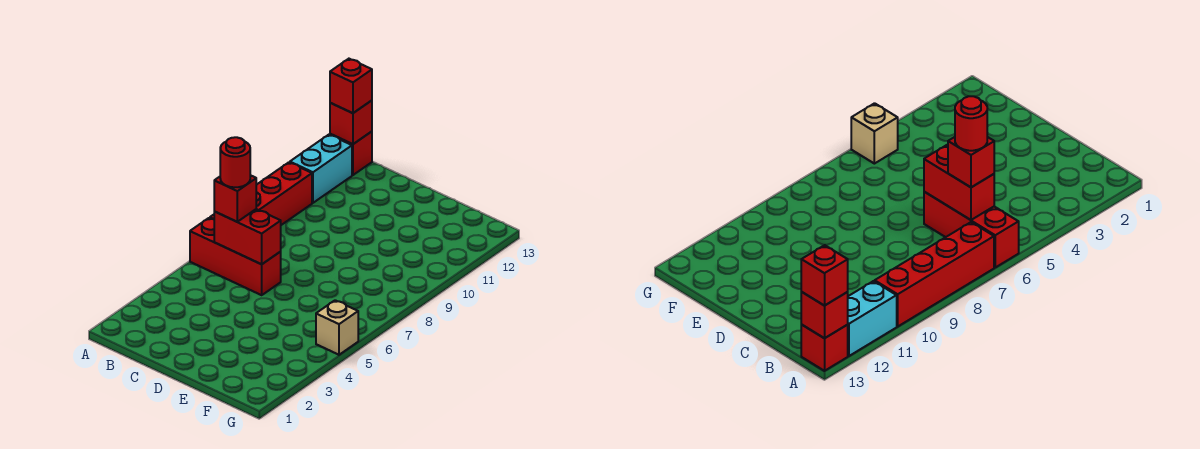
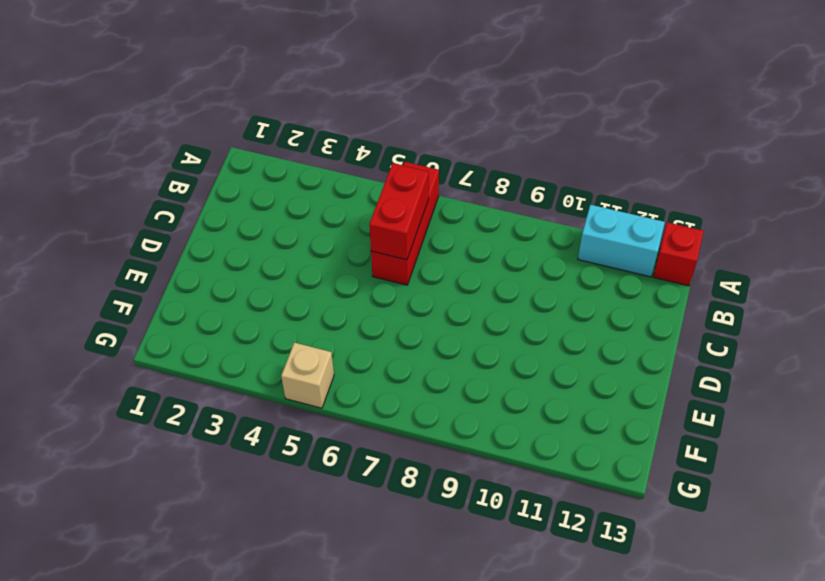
none -> red 1x4 brick [210,162,312,225]
none -> red 1x1 brick [330,101,372,144]

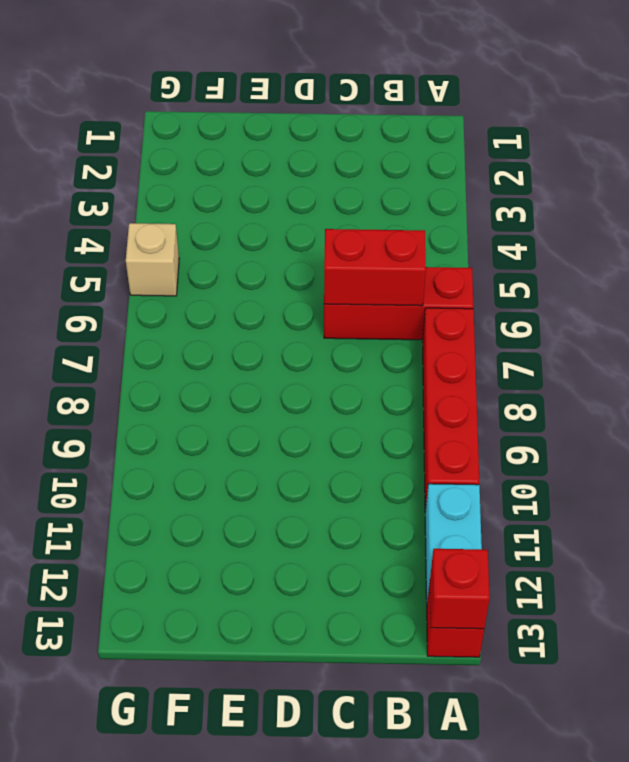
none -> red 1x1 brick [330,59,372,113]
none -> red 1x1 brick [214,175,256,222]

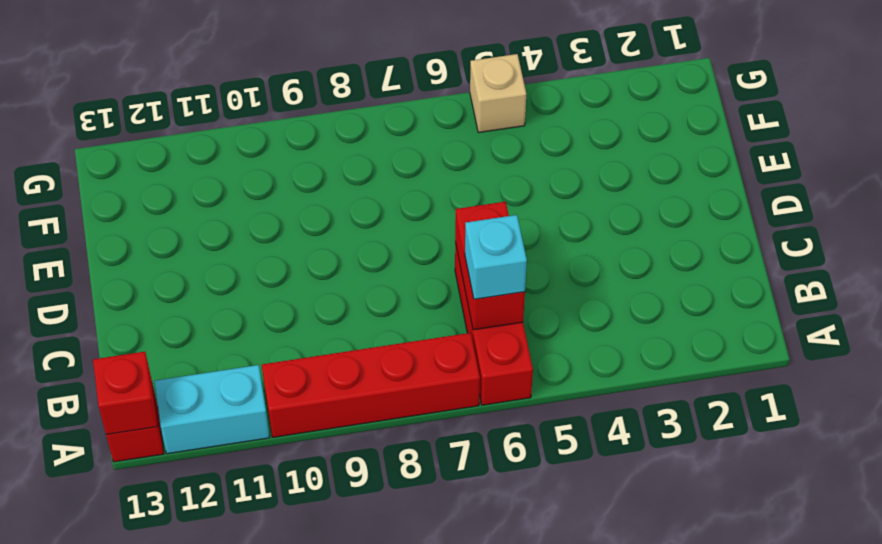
cyan 1x1 brick [465,215,527,299] -> red 1x1 brick [214,175,256,222]
none -> red 1x1 brick [330,59,372,113]
none -> red 1x1 round brick [220,137,250,187]

